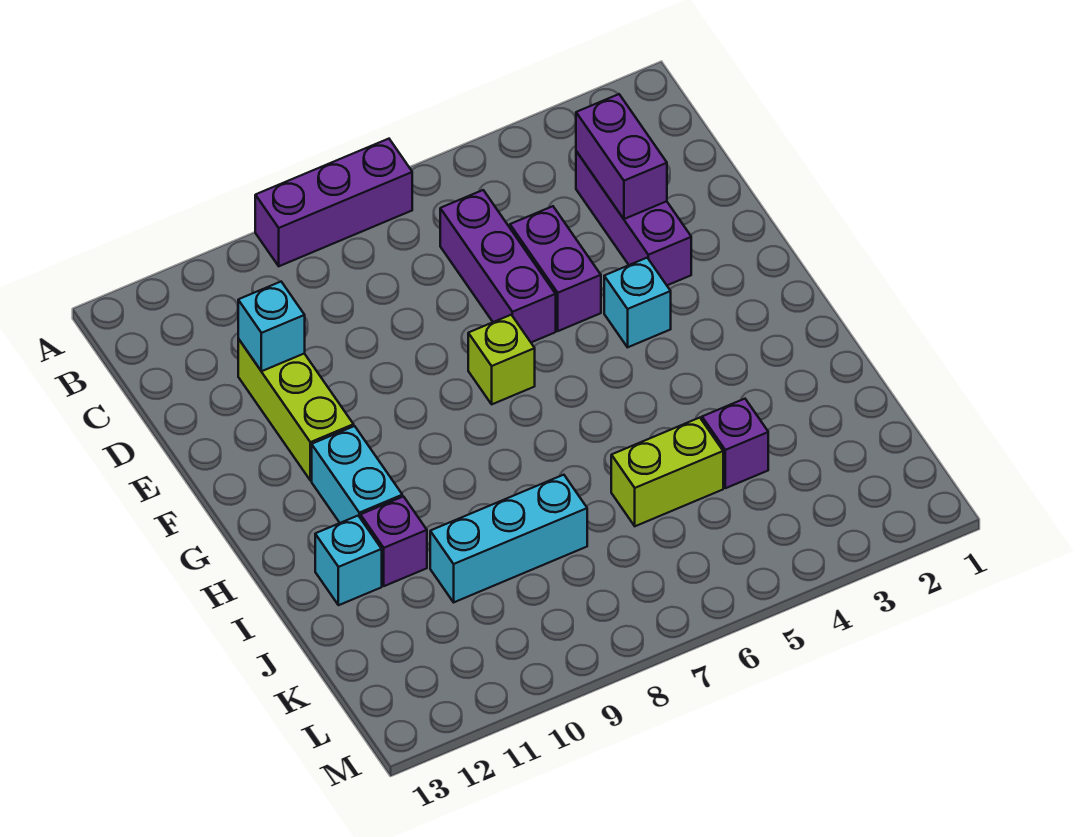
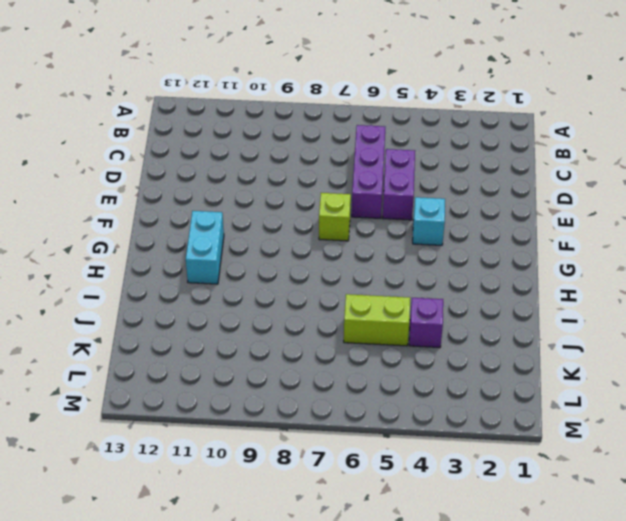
none -> purple 1x3 brick [255,139,412,266]
none -> purple 1x3 brick [576,151,691,285]
none -> lime 1x3 brick [238,339,354,481]

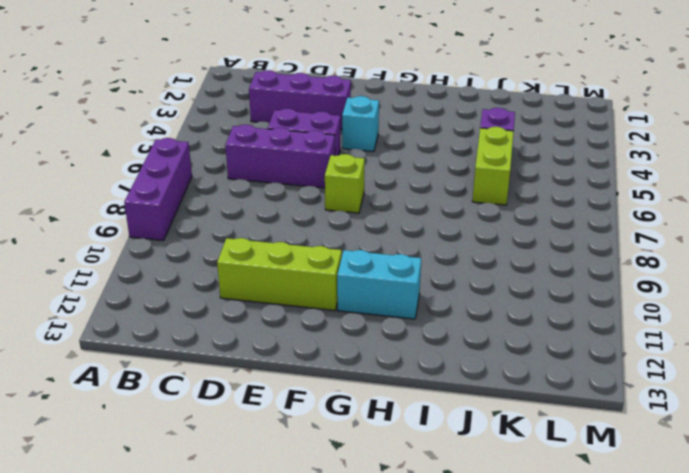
none -> purple 1x1 brick [361,497,427,586]
none -> cyan 1x1 brick [315,516,382,605]
none -> cyan 1x3 brick [430,475,587,602]

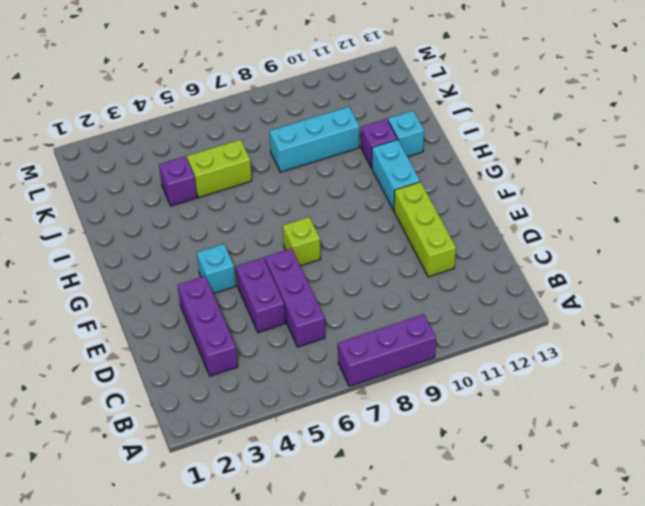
none -> purple 1x2 brick [576,94,667,219]
none -> cyan 1x1 brick [238,282,305,371]

